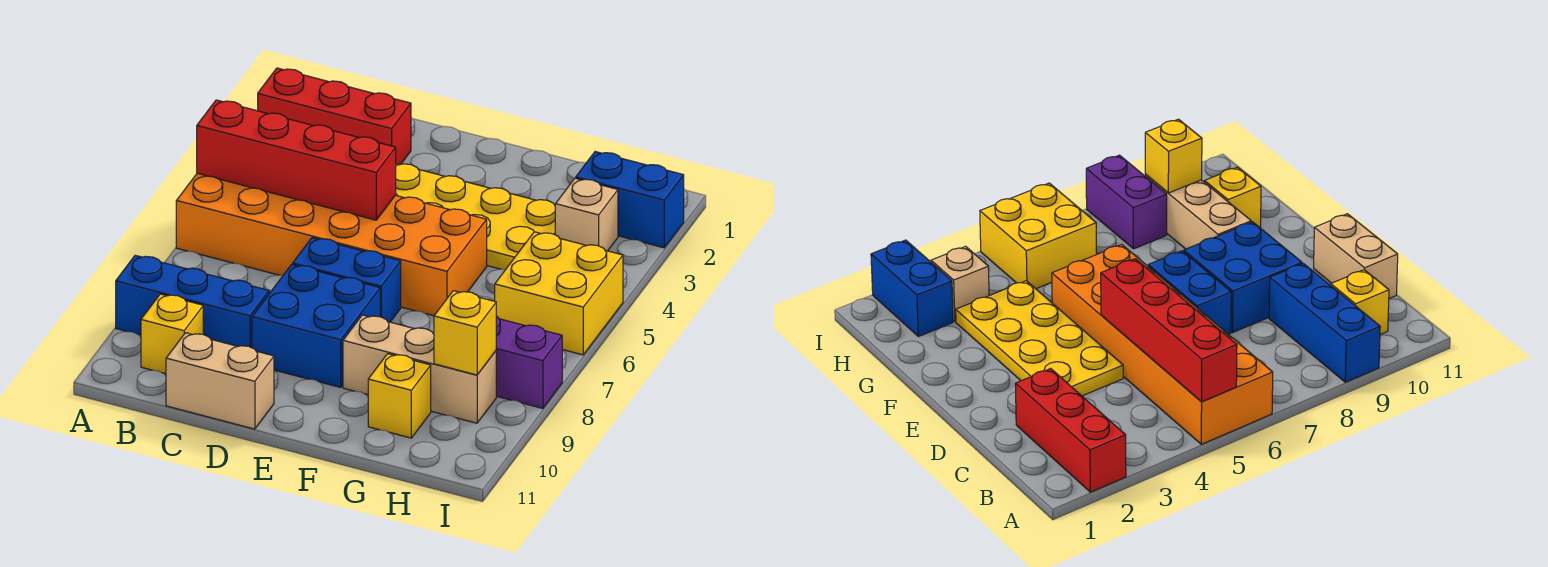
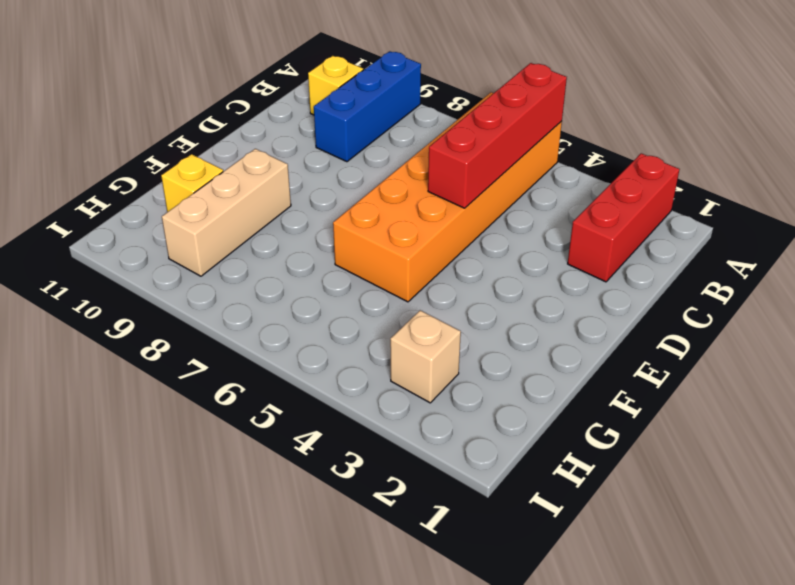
none -> tan 1x2 brick [166,333,274,429]
none -> yellow 2x4 plate [396,164,555,270]
none -> blue 1x2 brick [293,238,401,322]

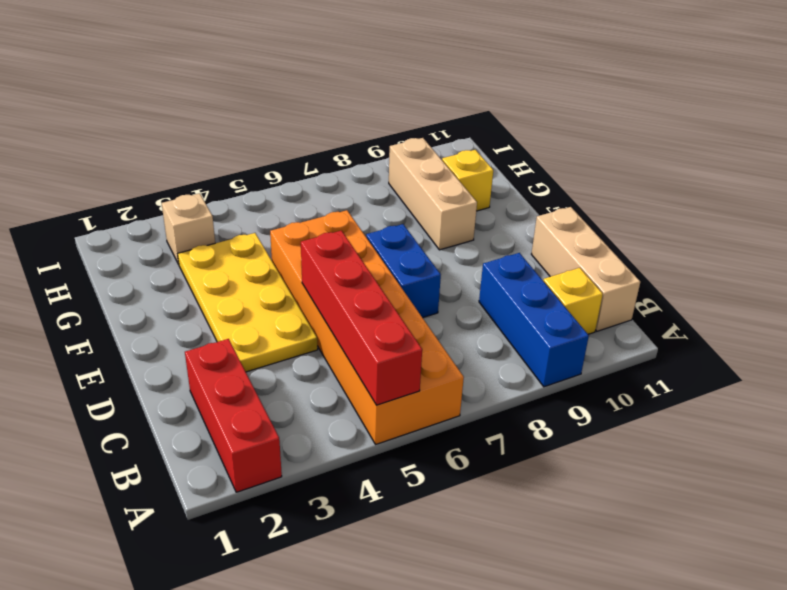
tan 1x3 brick [531,207,640,331] -> tan 1x2 brick [166,333,274,429]
none -> blue 2x2 brick [252,264,380,387]
none -> blue 1x2 brick [576,152,684,248]
none -> yellow 2x2 brick [495,232,623,355]

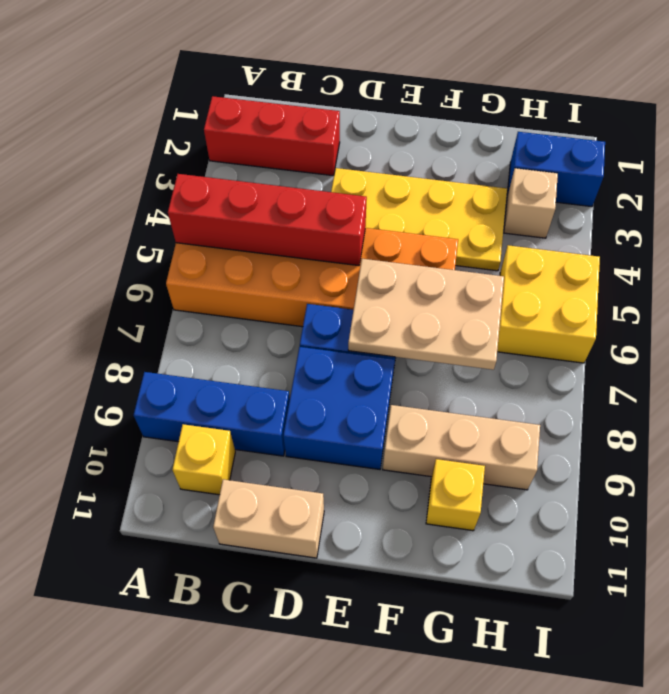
tan 2x3 plate [348,259,504,370] -> none
none -> purple 1x2 brick [496,316,562,408]
none -> yellow 1x1 brick [434,291,496,375]

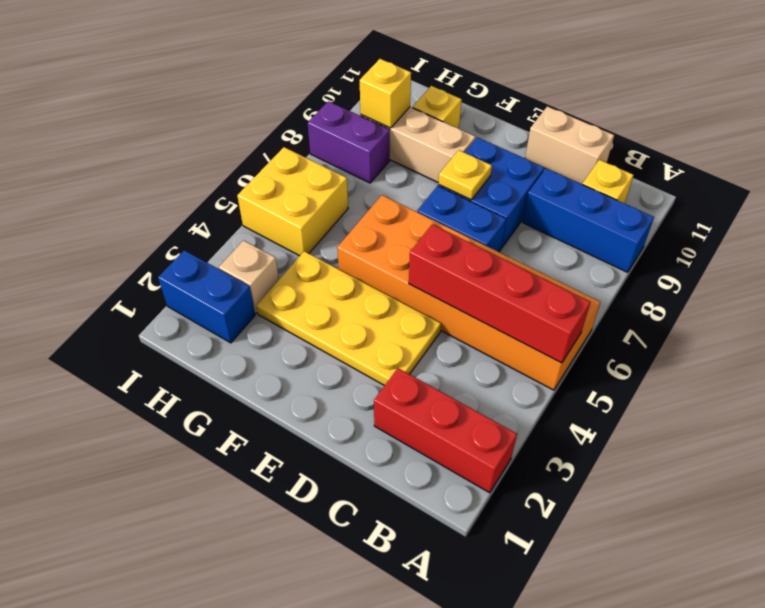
yellow 1x1 plate [438,150,492,200] -> none

